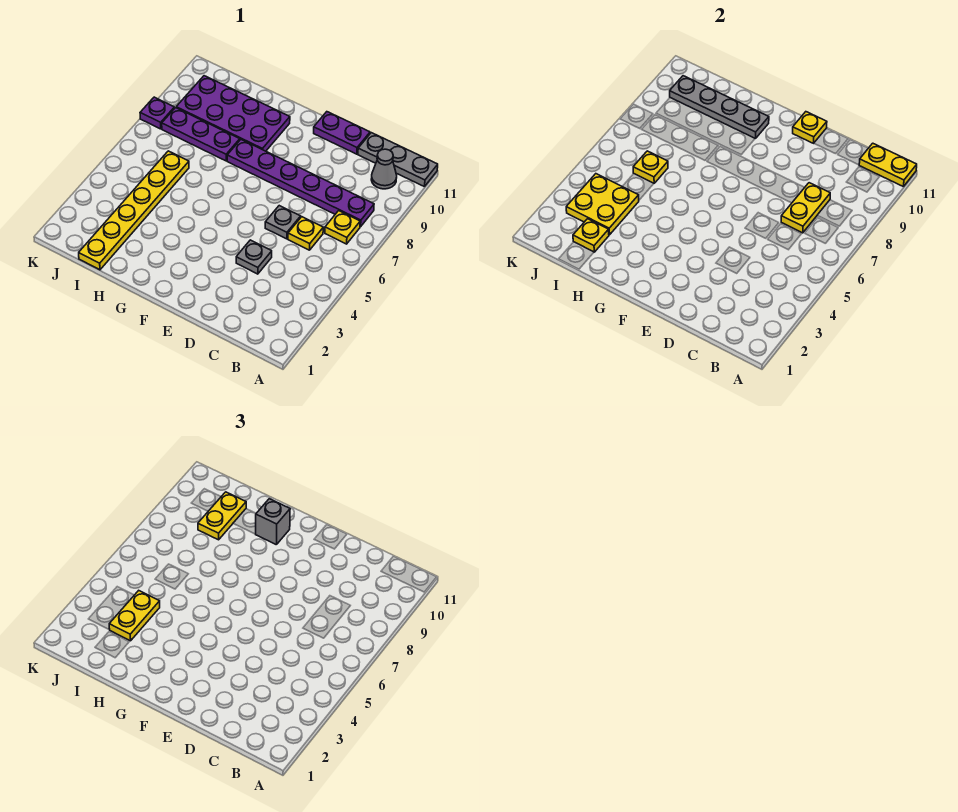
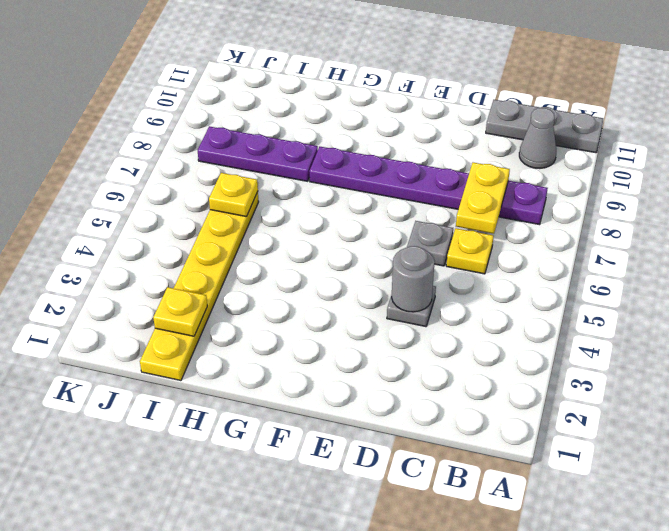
grey 1x1 round brick [392,246,435,312] -> none
none -> yellow 1x1 plate [325,211,360,244]
none -> purple 1x2 plate [314,112,370,154]
none -> purple 2x4 plate [176,76,290,151]

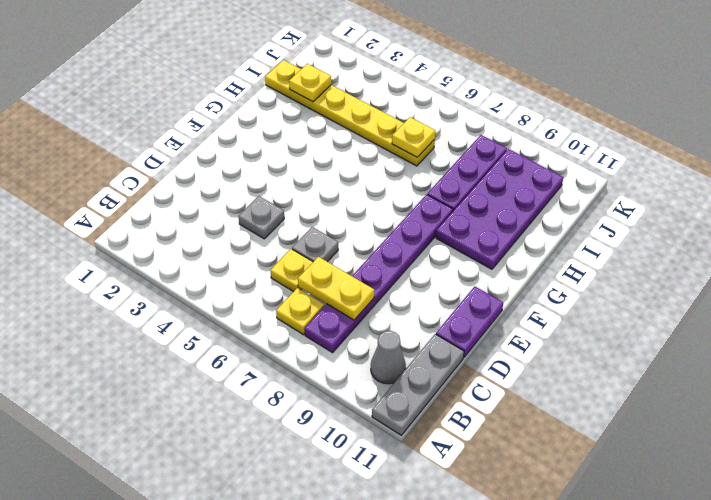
none -> purple 1x1 plate [140,97,174,129]
none -> yellow 1x2 plate [859,143,917,187]
none -> yellow 1x1 plate [793,112,827,143]

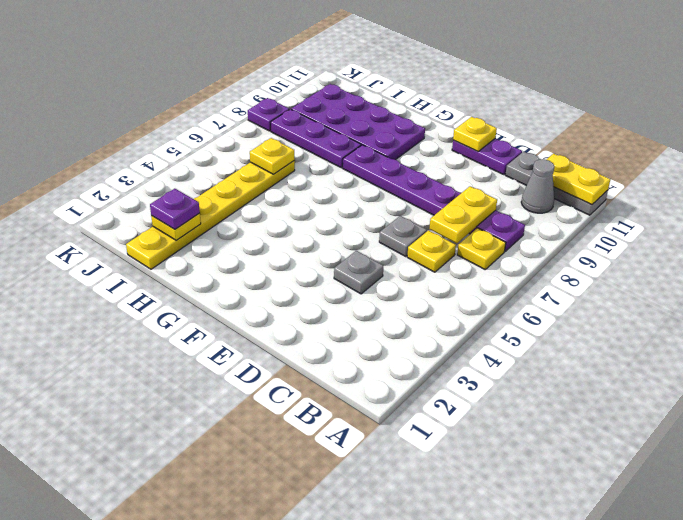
purple 1x1 plate [150,189,200,229] -> none
none -> grey 1x4 plate [670,76,769,139]
none -> yellow 2x2 plate [566,174,639,235]
none -> grey 1x1 brick [256,499,290,545]

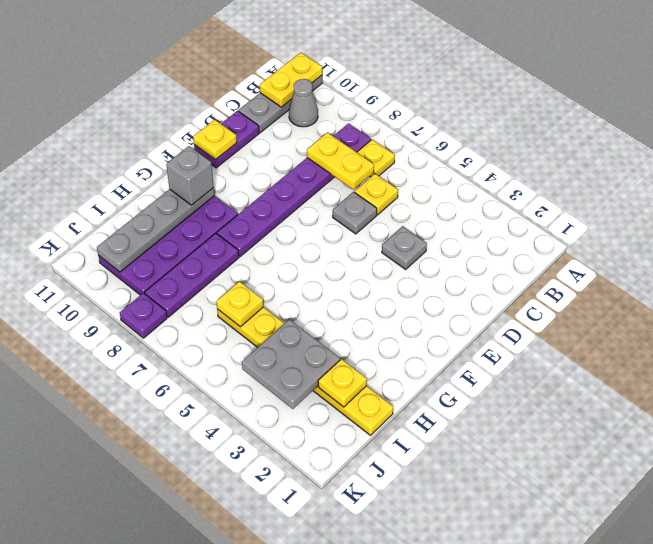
grey 2x2 plate [242,320,340,409] -> yellow 2x2 plate [566,174,639,235]
none -> yellow 1x2 plate [109,591,160,641]
none -> yellow 1x2 plate [198,492,246,540]

